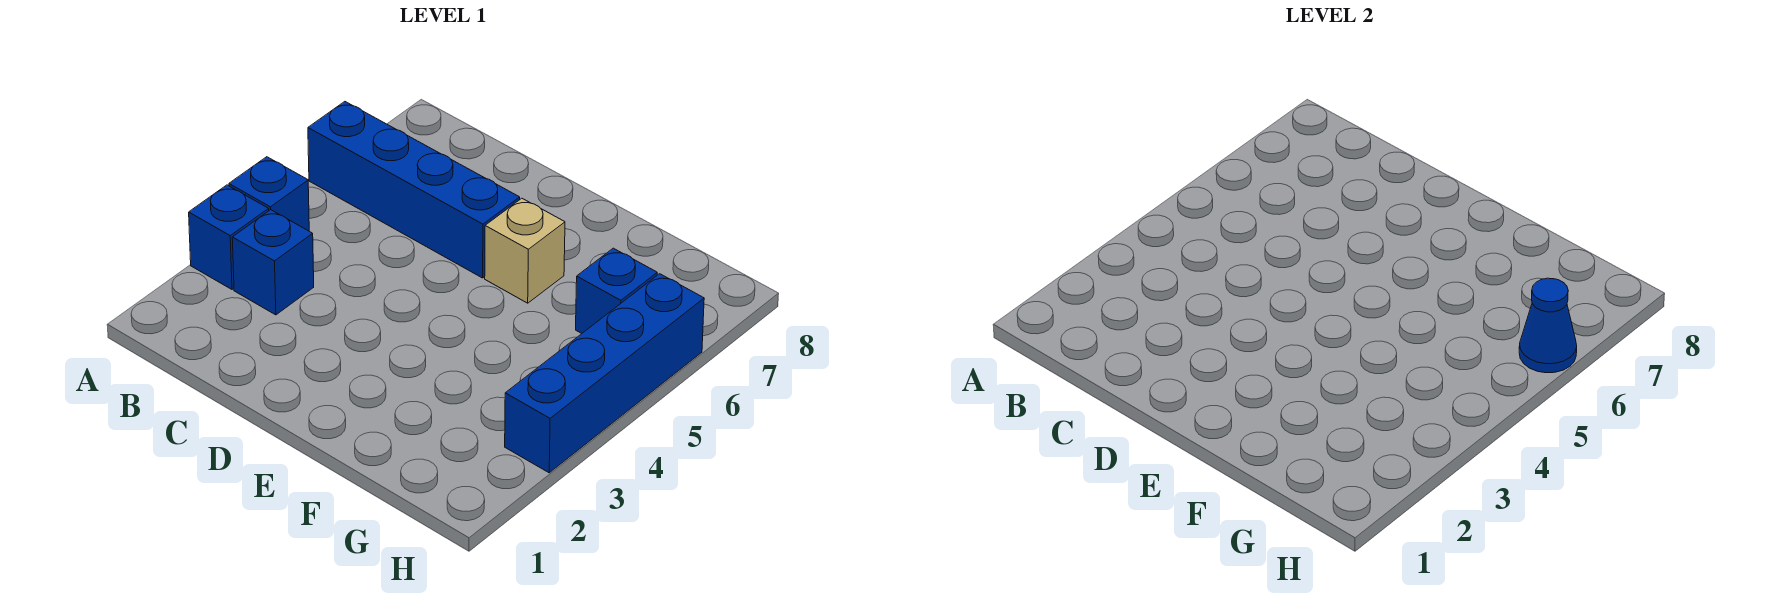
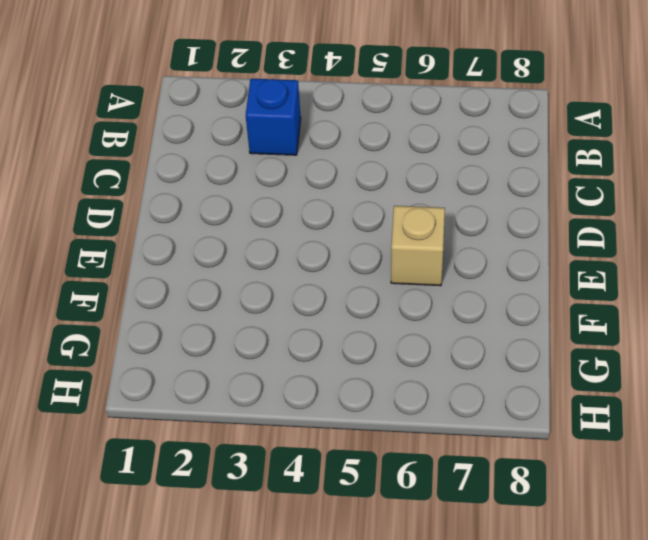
none -> blue 1x1 brick [189,185,269,289]
none -> blue 1x1 brick [229,157,309,231]

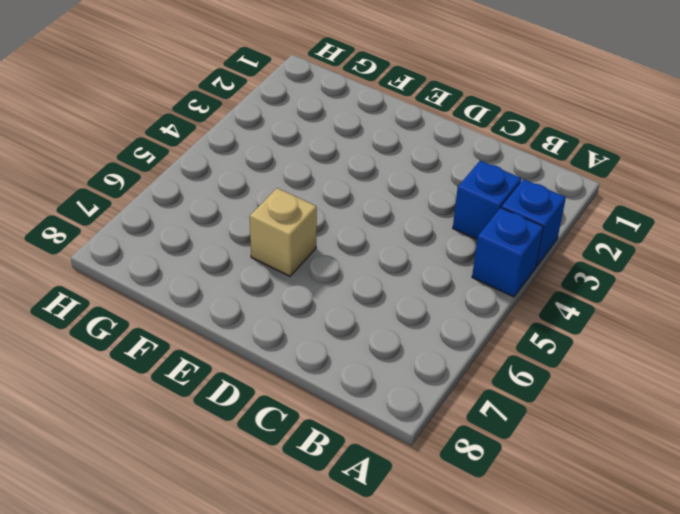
none -> blue 1x4 brick [308,102,520,278]
none -> blue 1x1 brick [576,248,657,333]

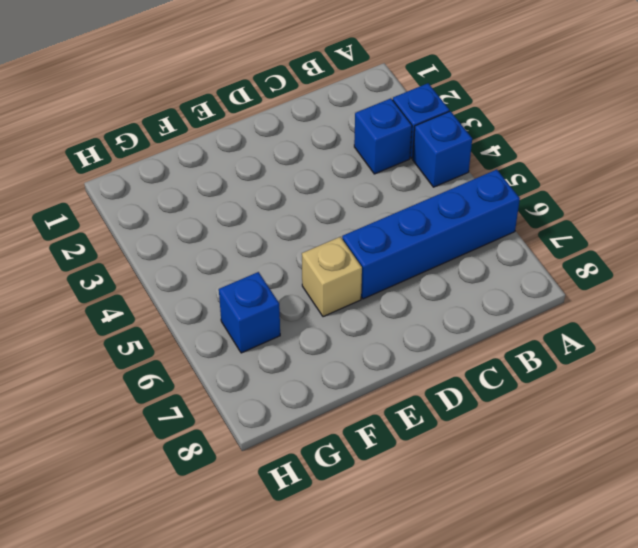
none -> blue 1x4 brick [505,274,704,473]
none -> blue 1x1 cone [1519,278,1577,373]

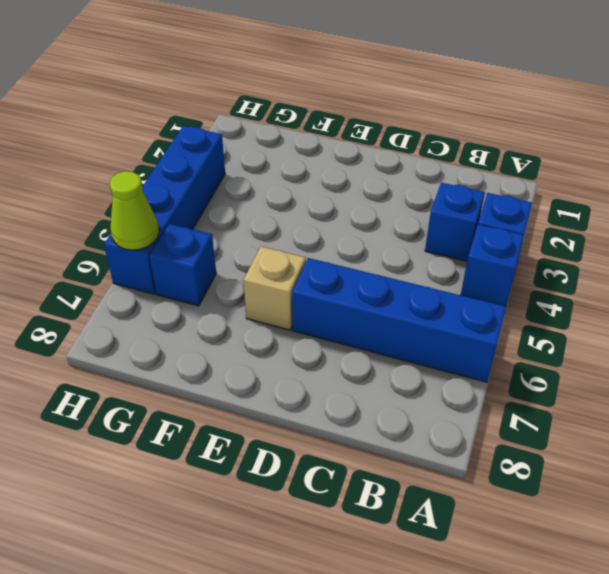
lime 1x1 cone [110,171,159,250] -> blue 1x1 cone [1519,278,1577,373]

